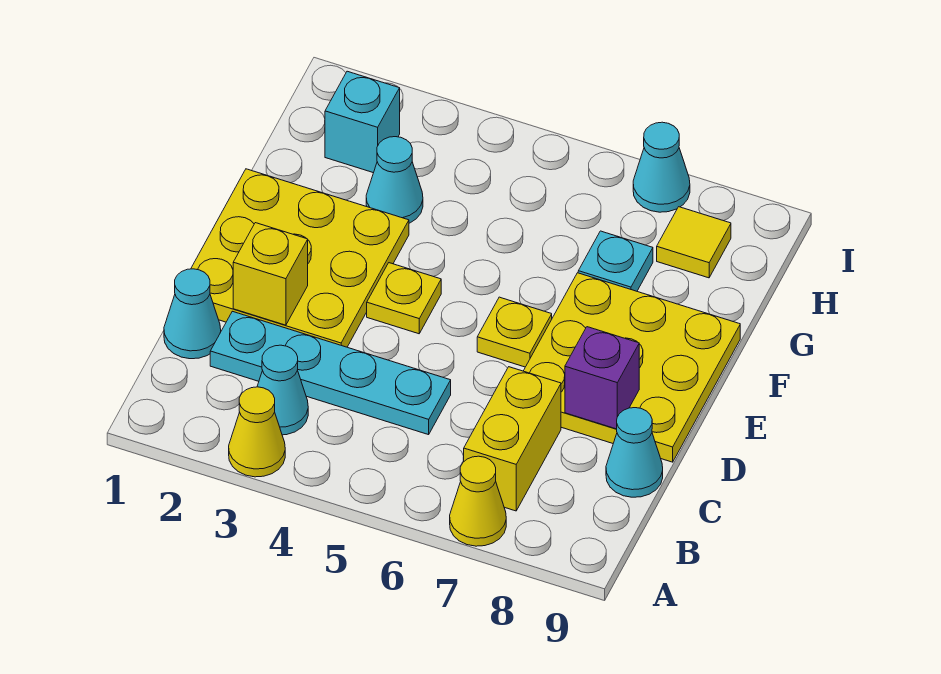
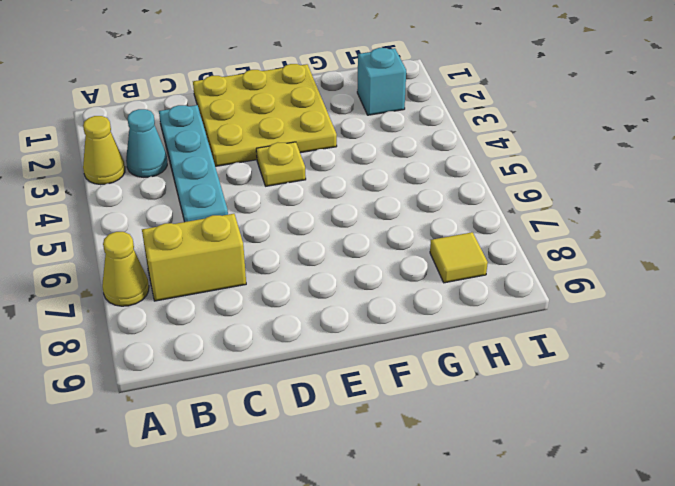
none -> cyan 1x1 cone [164,269,221,359]
none -> cyan 1x1 cone [606,408,663,497]
none -> yellow 3x3 plate [524,273,740,462]

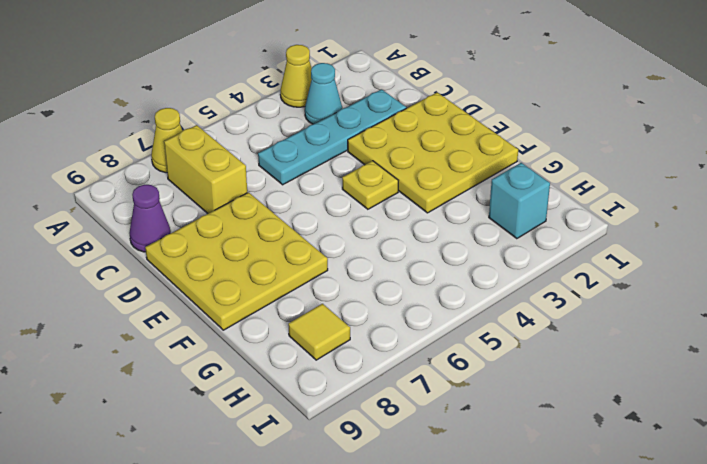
purple 1x1 cone [129,185,171,252] -> cyan 1x1 cone [606,408,663,497]
none -> cyan 1x1 cone [164,269,221,359]
none -> yellow 1x1 plate [477,297,552,367]
none -> cyan 1x1 cone [366,137,423,223]

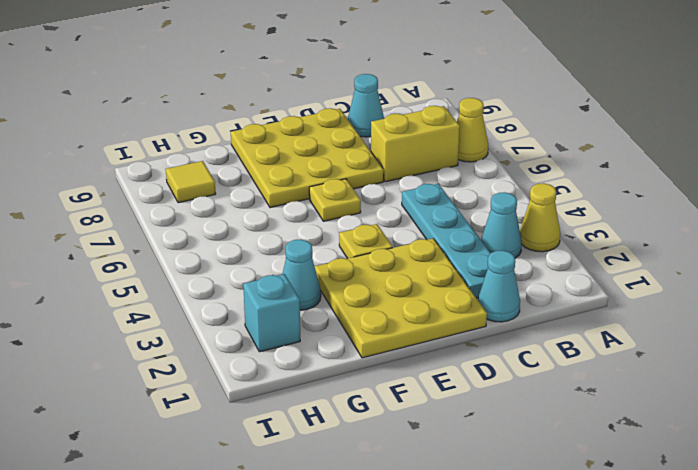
none -> cyan 1x1 plate [578,231,653,291]
none -> cyan 1x1 cone [633,122,690,212]
none -> yellow 1x1 brick [233,223,308,325]

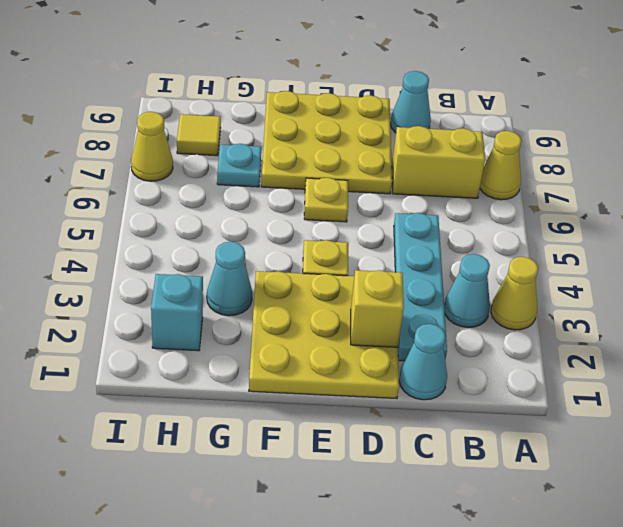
yellow 1x1 cone [131,112,173,181] -> cyan 1x1 cone [633,122,690,212]
none -> purple 1x1 brick [565,327,639,429]

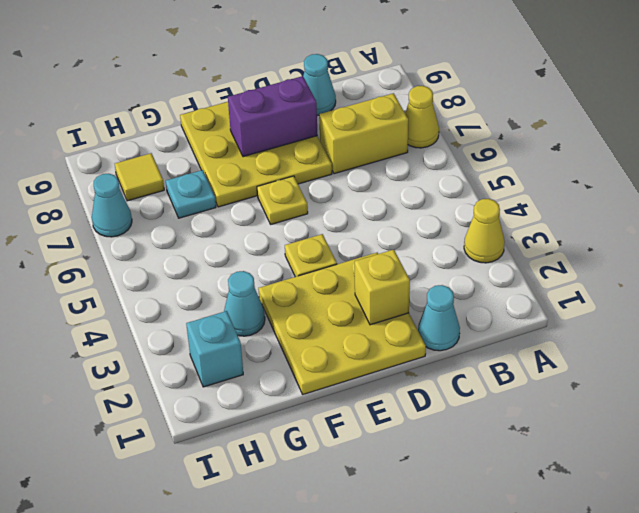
purple 1x2 brick [228,76,318,157] -> purple 1x1 brick [565,327,639,429]
none -> cyan 1x1 cone [257,345,308,435]
none -> cyan 1x4 plate [210,311,451,435]

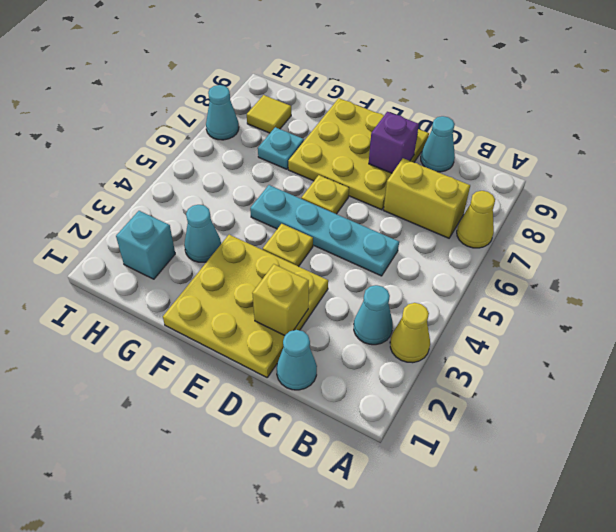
cyan 1x4 plate [250,185,399,276] -> cyan 1x4 plate turned to [210,311,451,435]

